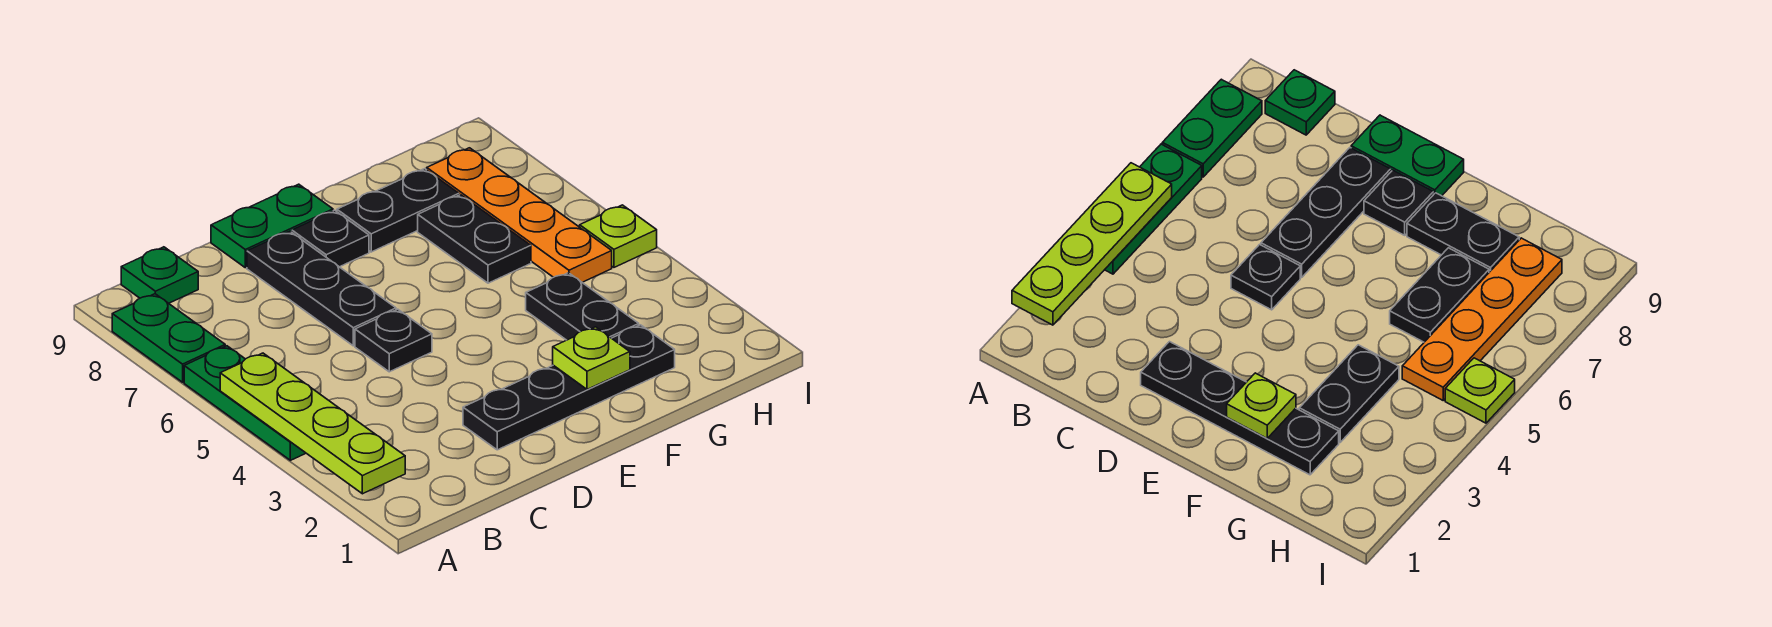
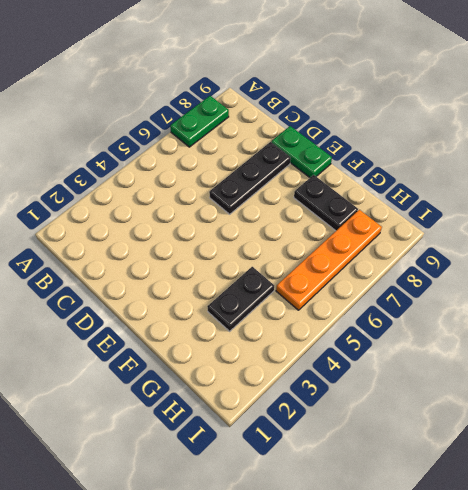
none -> green 1x3 plate [184,346,306,460]
none -> green 1x1 plate [121,247,198,303]
none -> black 1x4 plate [463,325,675,450]

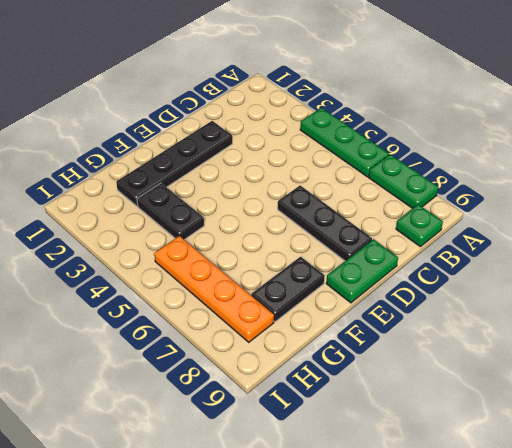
none -> black 1x1 plate [355,309,432,372]
none -> black 1x1 plate [292,210,369,267]
none -> black 1x2 plate [418,195,531,283]

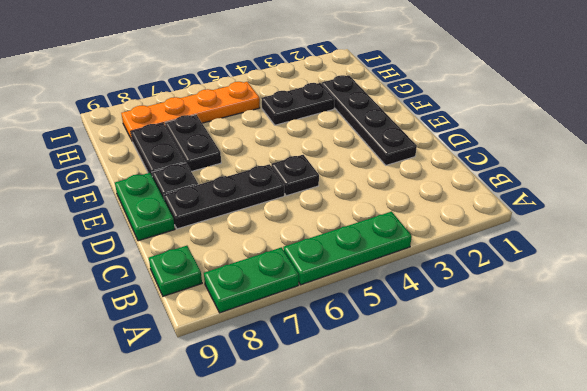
black 1x2 plate [165,115,221,172] -> black 1x2 plate turned to [418,195,531,283]
none -> lime 1x1 plate [580,205,657,267]
none -> lime 1x4 plate [220,353,405,494]
none -> lime 1x1 plate [553,327,630,389]

